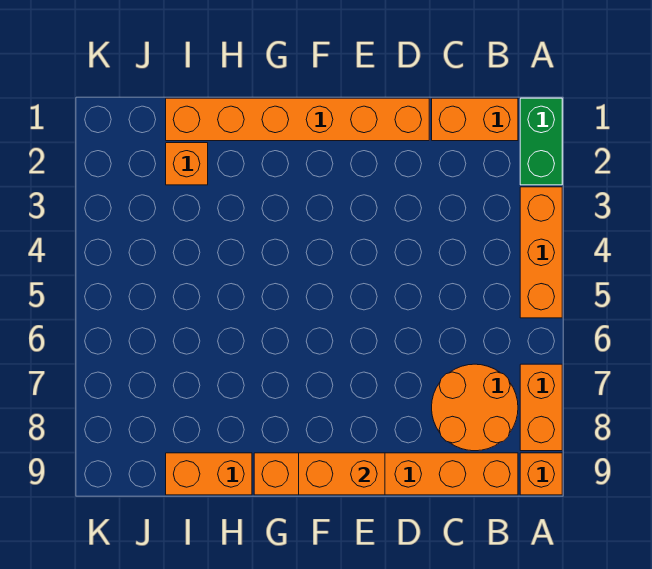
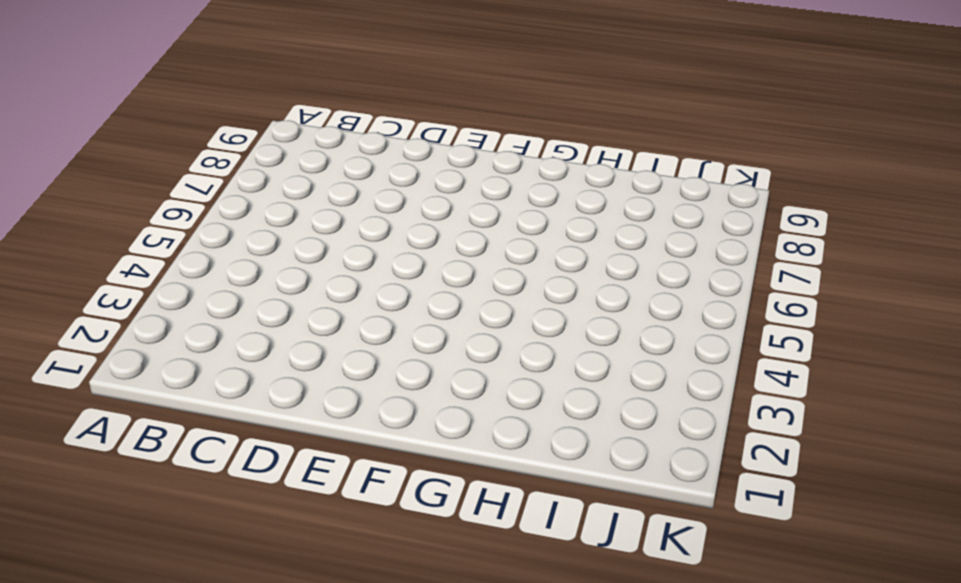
none -> green 1x2 brick [520,98,562,185]
none -> orange 1x3 brick [520,187,562,318]

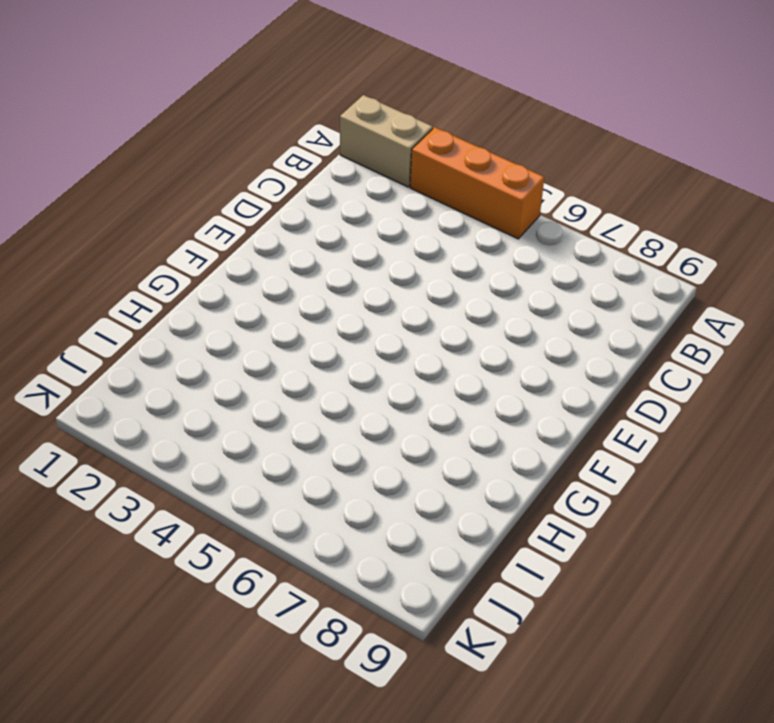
tan 1x2 brick [340,95,433,187] -> green 1x2 brick [520,98,562,185]
none -> orange 1x2 brick [520,364,562,451]
none -> orange 1x1 brick [520,453,562,495]

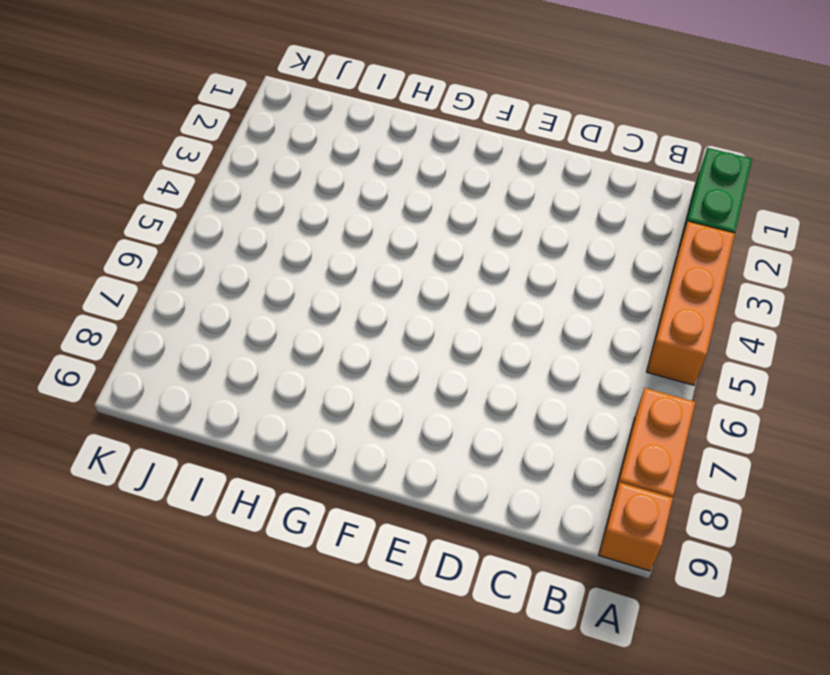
none -> orange 1x2 brick [432,98,518,141]
none -> orange 2x2 round brick [432,364,518,451]

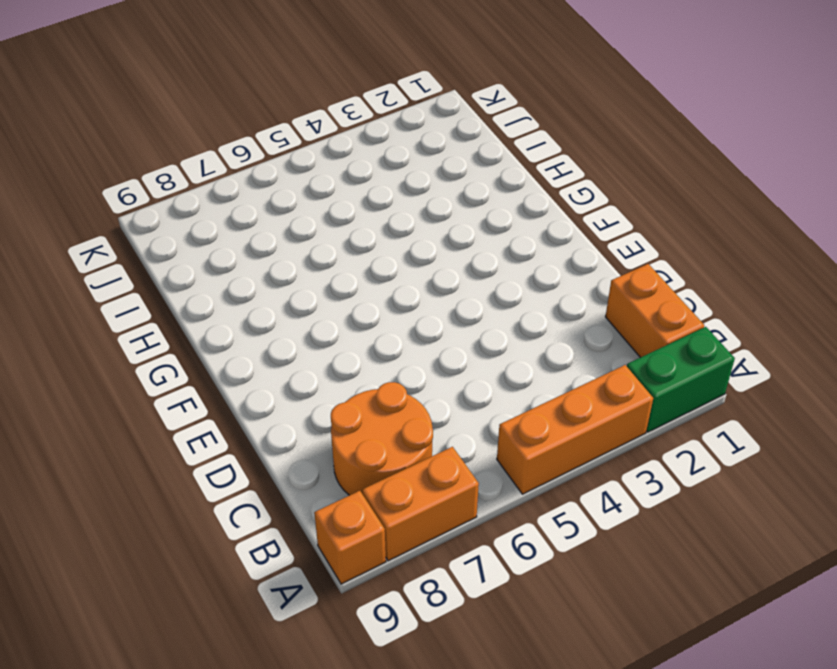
none -> orange 1x6 brick [254,453,518,495]
none -> orange 1x6 brick [166,98,429,141]

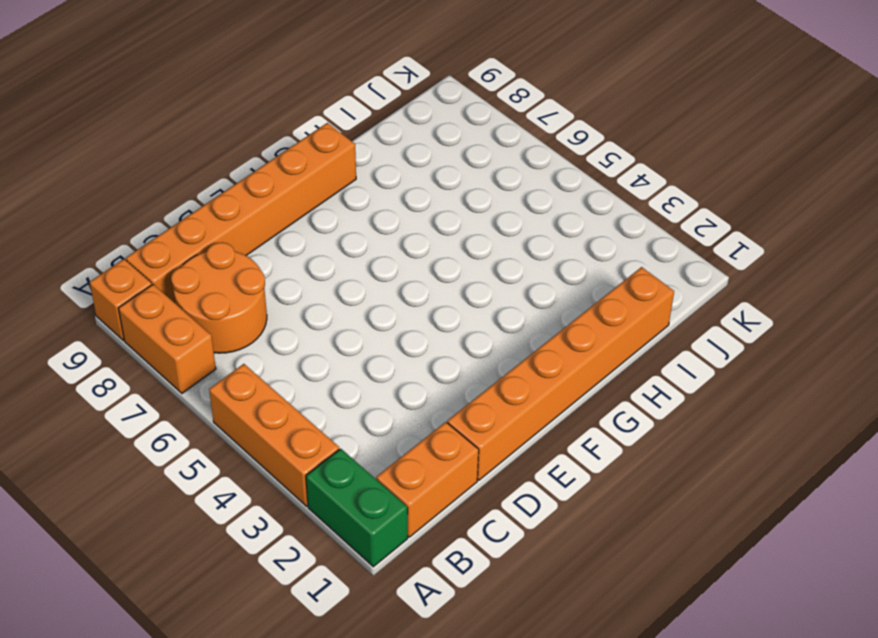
none -> orange 1x2 brick [166,453,252,495]
none -> orange 1x1 brick [166,143,208,185]

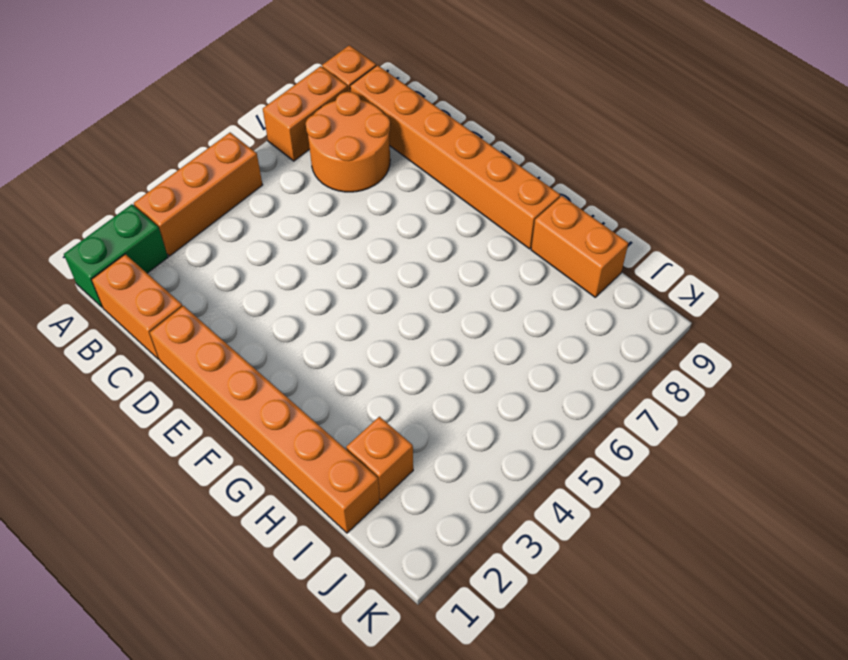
none -> orange 1x2 brick [299,453,385,495]

